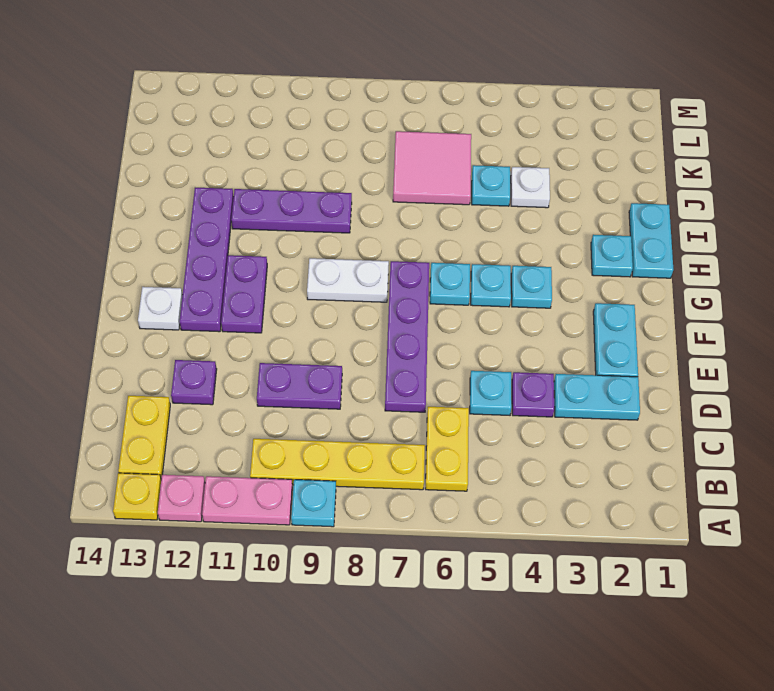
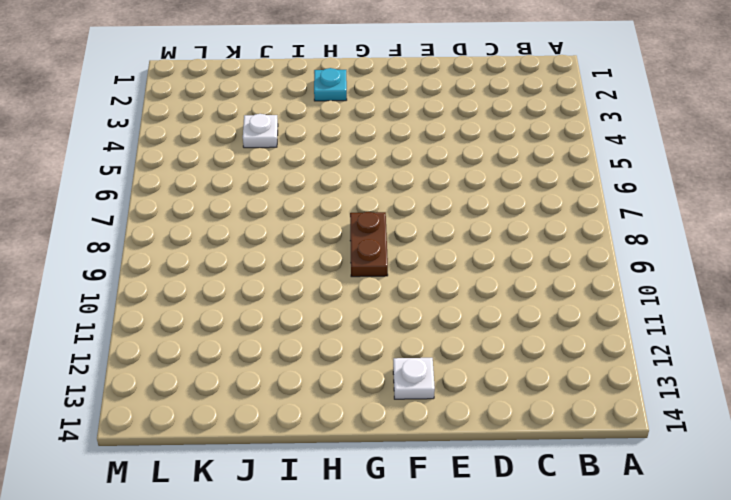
brown 1x2 plate [350,212,388,277] -> white 1x2 plate [307,258,389,302]
none -> cyan 1x1 plate [291,480,336,527]
none -> pink 1x2 plate [202,476,292,525]
none -> pink 1x1 plate [158,475,205,522]

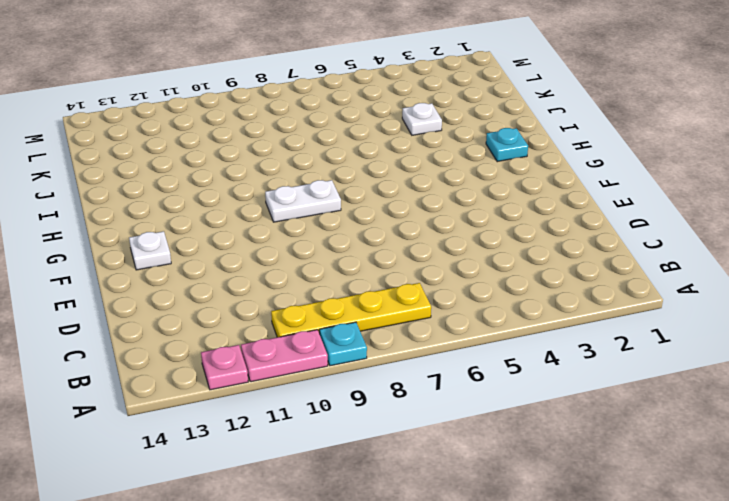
none -> yellow 1x1 plate [113,473,161,520]
none -> yellow 1x2 plate [425,407,469,491]
none -> yellow 1x2 plate [118,396,170,478]

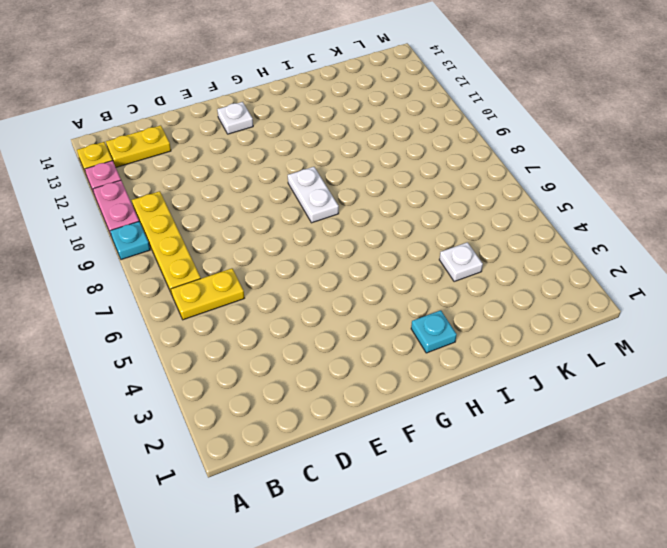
none -> cyan 1x2 plate [554,374,640,420]
none -> purple 1x1 plate [512,372,554,417]
none -> cyan 1x1 plate [470,371,512,415]

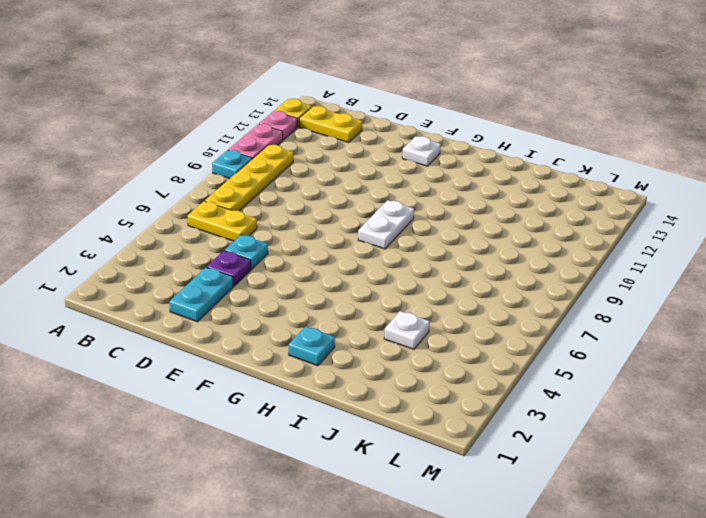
none -> purple 1x4 plate [385,261,429,412]
none -> purple 1x2 plate [257,363,342,409]
none -> purple 1x1 plate [171,360,217,405]

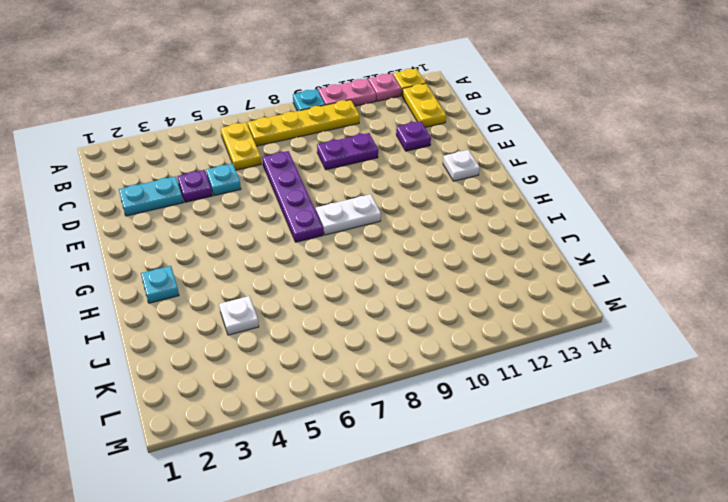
none -> cyan 1x2 plate [593,303,638,377]
none -> purple 1x2 plate [221,255,267,333]
none -> purple 1x4 plate [180,188,234,332]

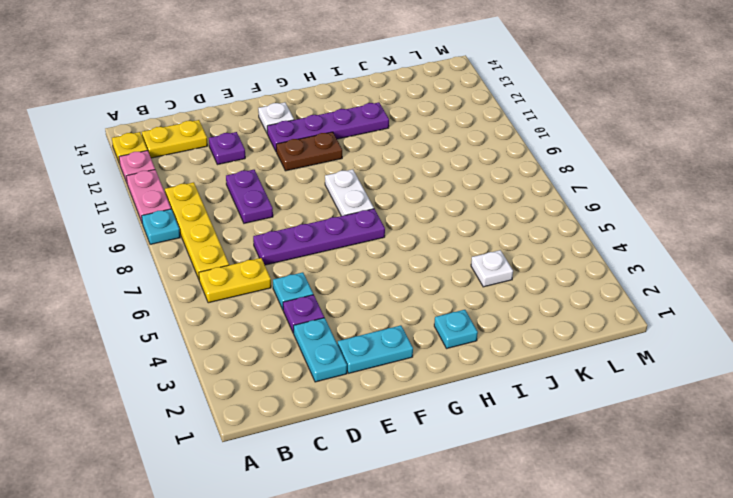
brown 1x2 plate [276,132,342,171] -> purple 1x2 plate [221,255,267,333]
none -> cyan 1x1 plate [511,266,552,308]
none -> cyan 1x1 plate [471,264,511,307]
none -> cyan 1x1 plate [430,263,470,305]

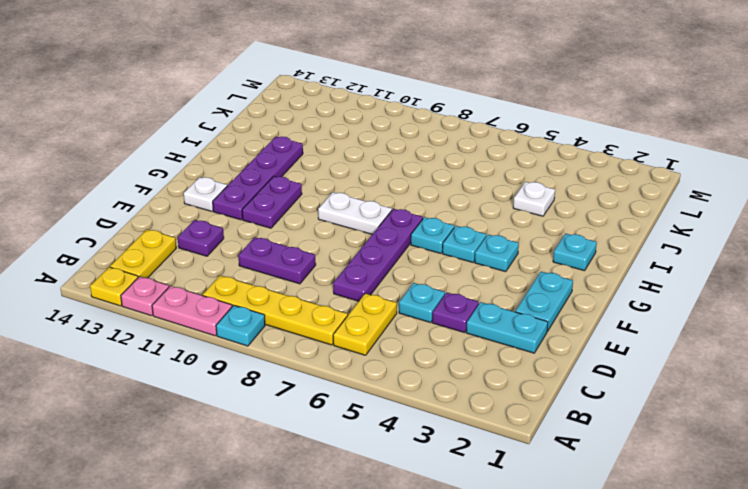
none -> cyan 1x2 plate [629,203,673,278]
none -> purple 1x3 plate [231,189,352,233]
none -> cyan 1x1 plate [472,165,510,206]

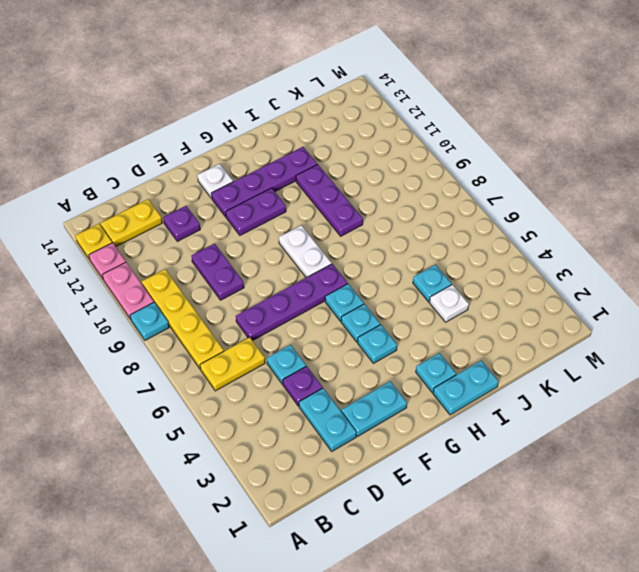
none -> pink 2x2 tile [393,131,471,205]

